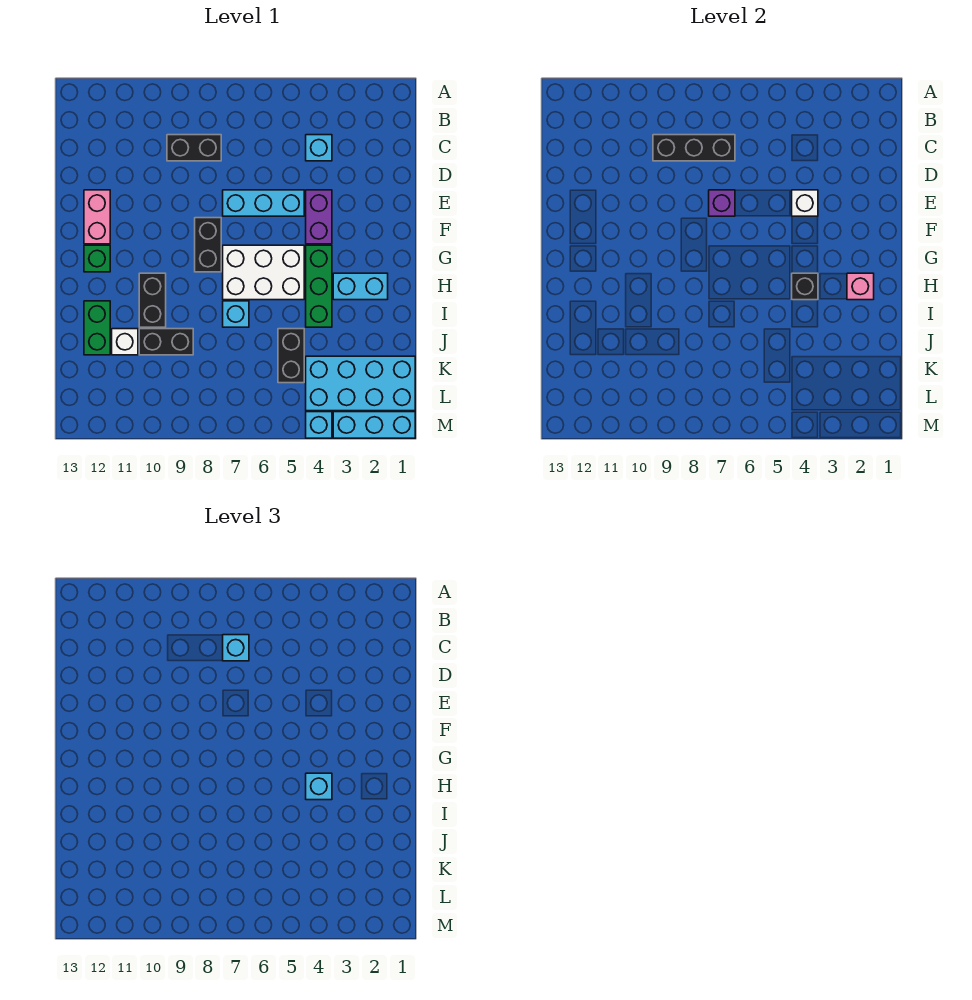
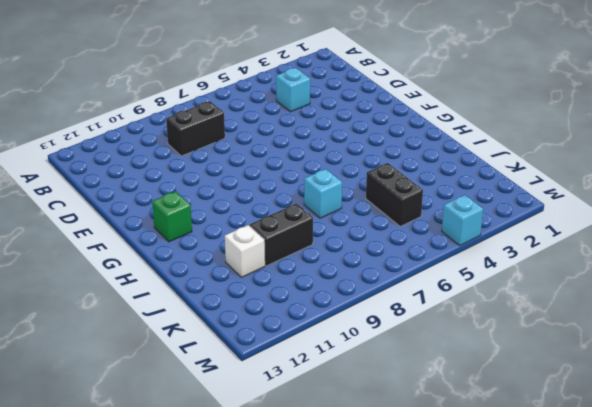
none -> purple 1x2 brick [306,190,332,244]
none -> cyan 1x3 brick [223,190,304,216]
none -> pink 1x2 brick [84,190,110,244]

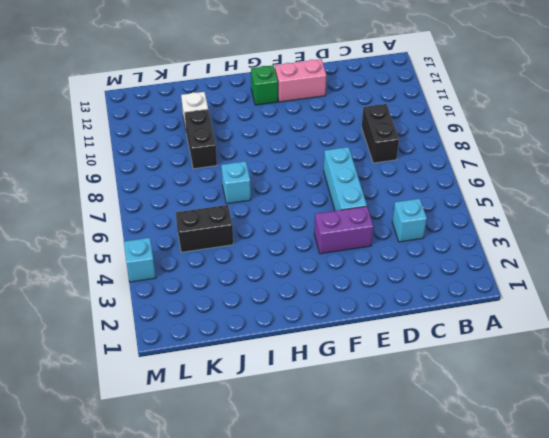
none -> black 1x2 brick [195,218,221,272]
none -> green 1x3 brick [306,245,332,327]
none -> white 2x3 brick [223,245,304,300]

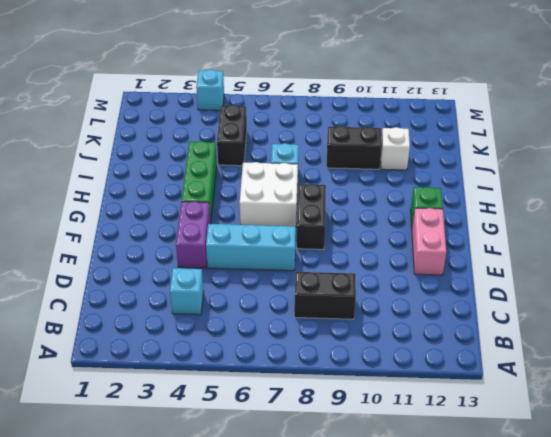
white 2x2 brick [240,162,298,227] -> white 2x3 brick [223,245,304,300]
none -> cyan 1x2 brick [333,273,388,300]
none -> black 1x2 brick [139,273,166,327]
none -> green 1x2 brick [84,301,110,355]

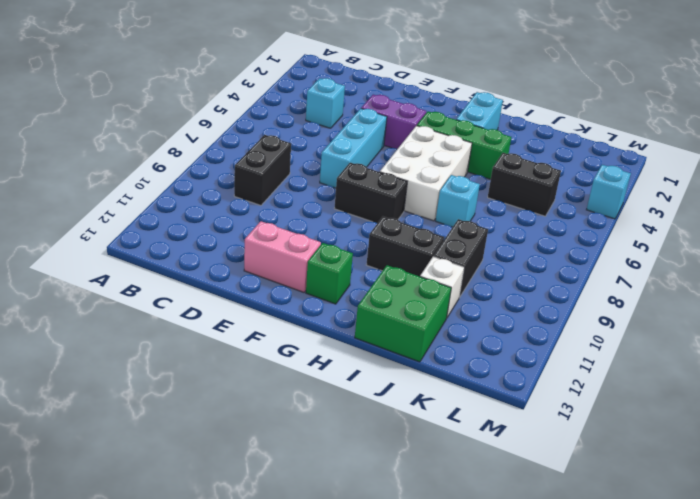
green 2x2 brick [355,265,451,362] -> green 1x2 brick [84,301,110,355]
none -> cyan 2x4 brick [306,356,415,411]
none -> cyan 1x3 brick [333,412,415,438]
none -> black 1x3 brick [653,135,735,161]

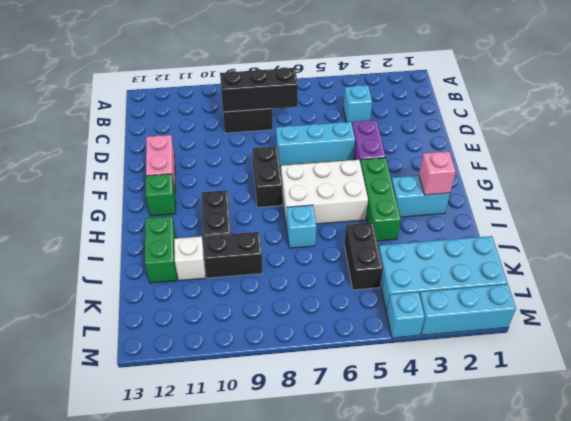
none -> white 1x1 brick [792,190,818,216]
none -> purple 1x1 brick [709,190,735,216]
none -> black 1x1 brick [792,273,818,300]

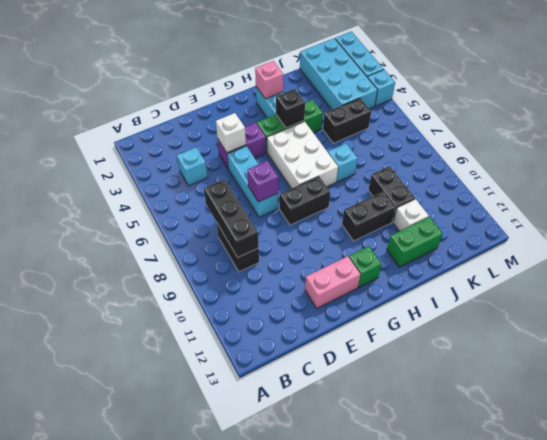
none -> cyan 1x1 brick [223,635,249,661]
none -> cyan 1x1 brick [306,773,332,800]

